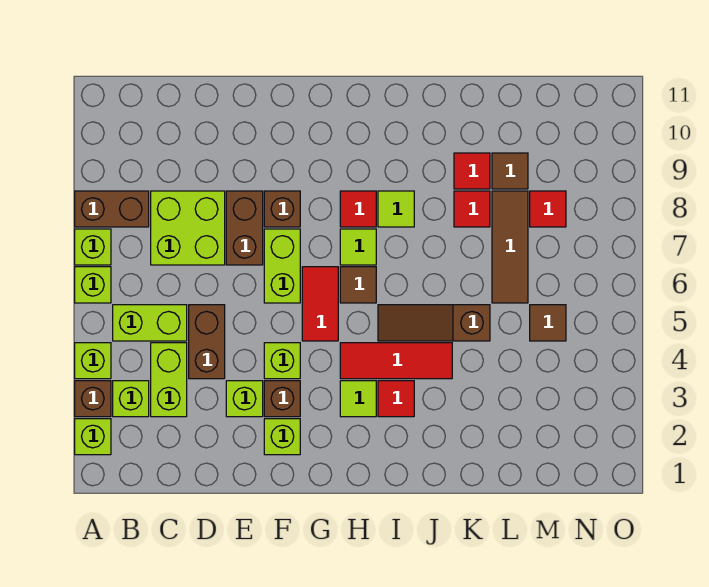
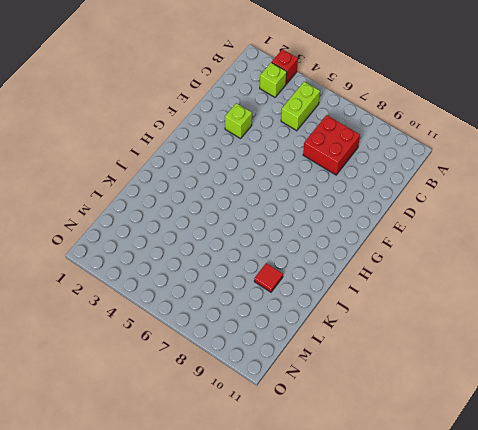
red 1x1 brick [272,49,298,84] -> brown 1x1 brick [75,381,111,417]
red 2x2 brick [303,115,360,175] -> lime 2x2 brick [151,191,225,265]
none -> lime 1x1 brick [75,419,111,455]
none -> lime 1x1 brick [75,343,111,379]
none -> lime 1x1 brick [75,267,111,303]
none -> lime 1x1 brick [75,229,111,265]

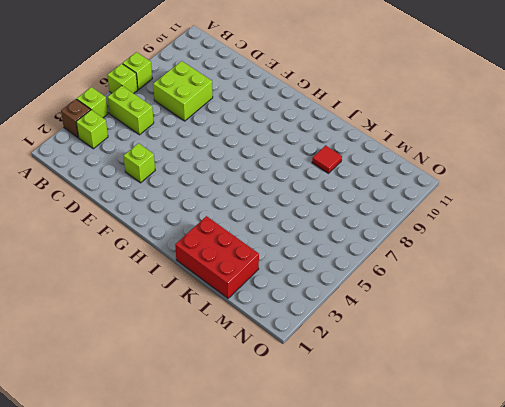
red 2x3 brick [175,216,259,298] -> none
none -> lime 1x1 brick [75,419,111,455]
none -> brown 1x2 brick [75,191,149,227]
none -> lime 1x2 brick [151,343,187,417]
none -> brown 1x2 brick [189,305,225,379]

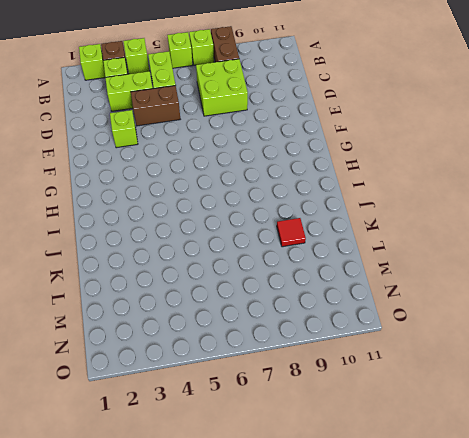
none -> brown 1x2 brick [226,191,263,265]
none -> lime 1x1 brick [264,419,300,455]
none -> brown 1x1 brick [264,381,300,417]
none -> lime 1x1 brick [264,343,300,379]

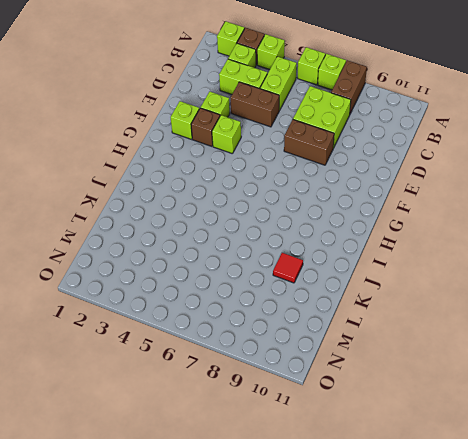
none -> lime 1x2 brick [264,229,300,303]
none -> brown 1x1 brick [264,191,300,227]
none -> red 1x2 tile [302,267,338,341]
none -> lime 1x1 tile [340,381,376,417]

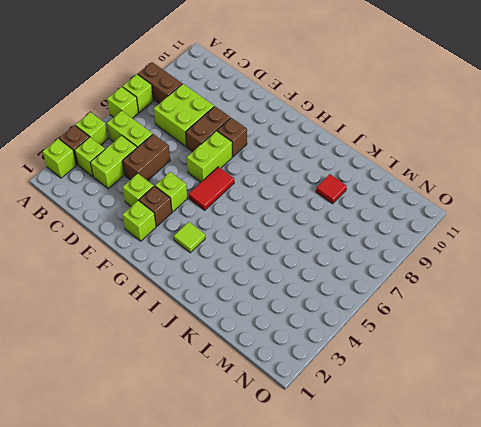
none -> red 1x3 tile [340,343,452,379]
none -> brown 1x1 tile [340,267,376,303]
none -> lime 1x1 tile [340,229,376,265]
none -> red 1x1 tile [340,191,376,227]

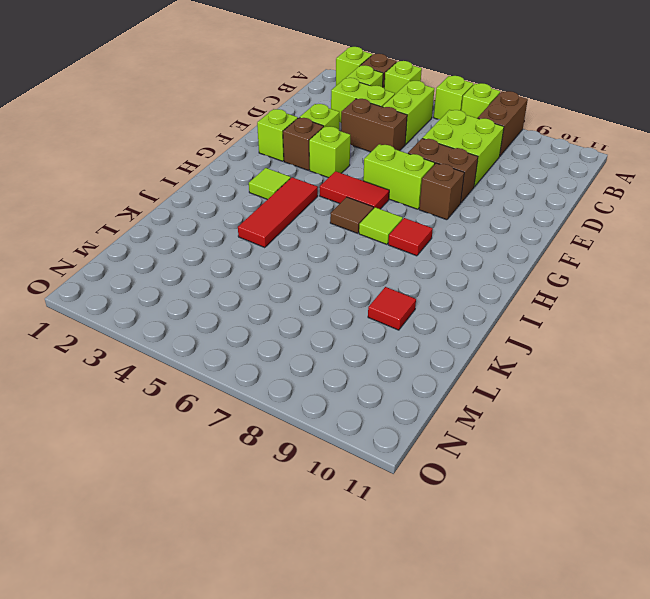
none -> red 1x1 tile [378,381,414,417]
none -> brown 1x3 slope [378,305,490,341]
none -> lime 1x1 tile [378,191,414,227]
none -> red 1x1 tile [454,191,490,227]

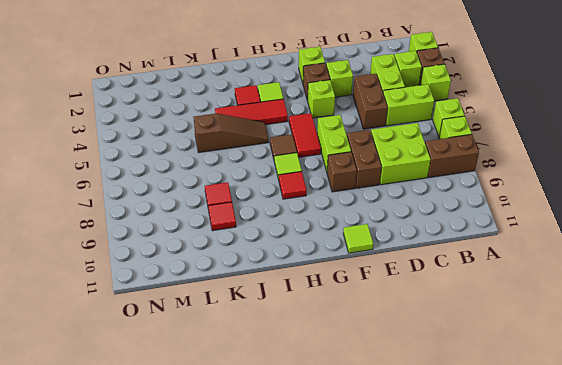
lime 1x1 tile [343,224,373,253] -> lime 1x1 tile moved to [378,191,414,227]
none -> brown 1x3 tile [492,191,528,303]
none -> brown 1x1 tile [492,153,528,189]
none -> brown 1x1 tile [530,305,566,341]
none -> red 1x1 tile [530,191,566,227]

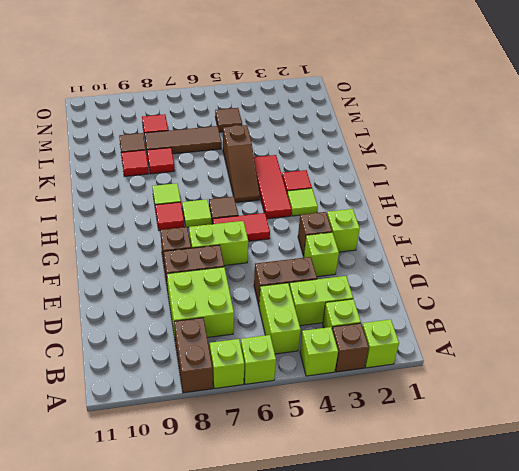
none -> lime 1x1 brick [264,343,300,379]

